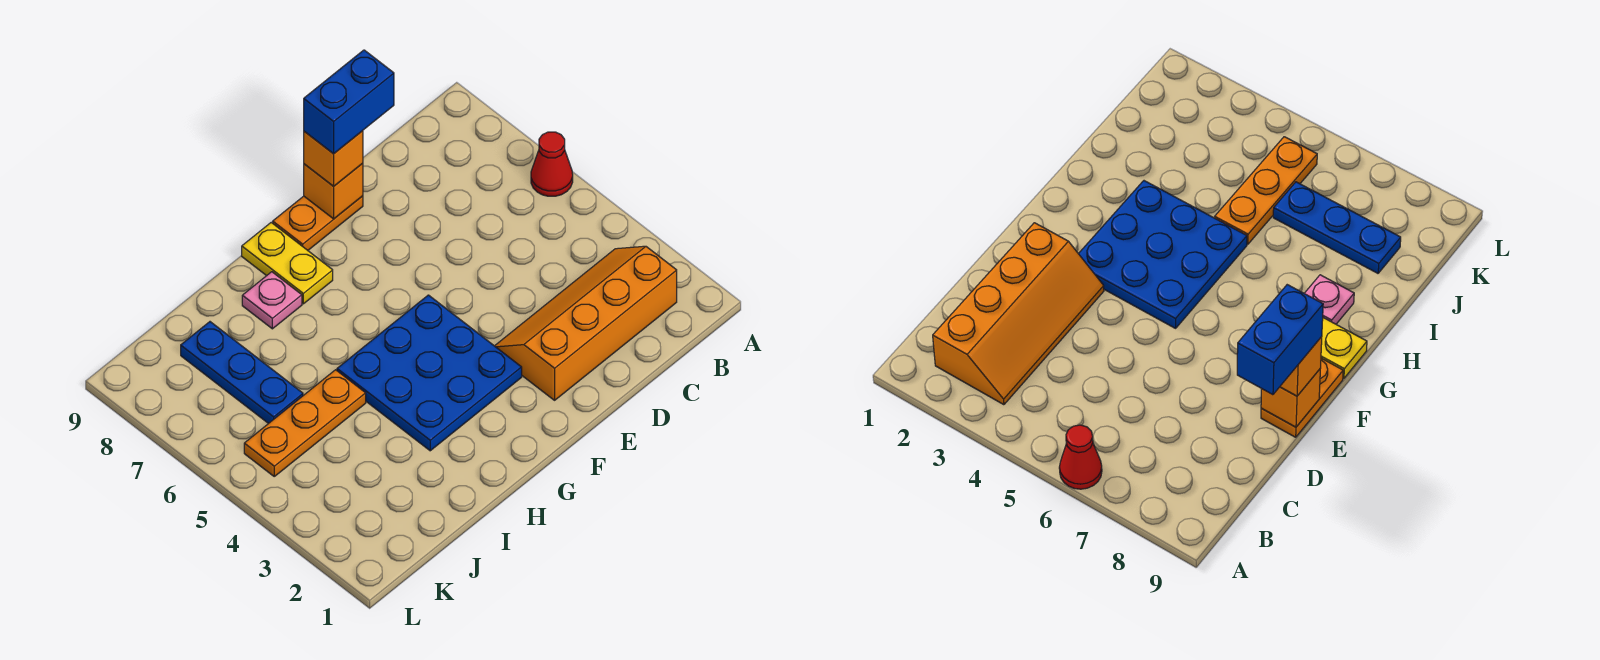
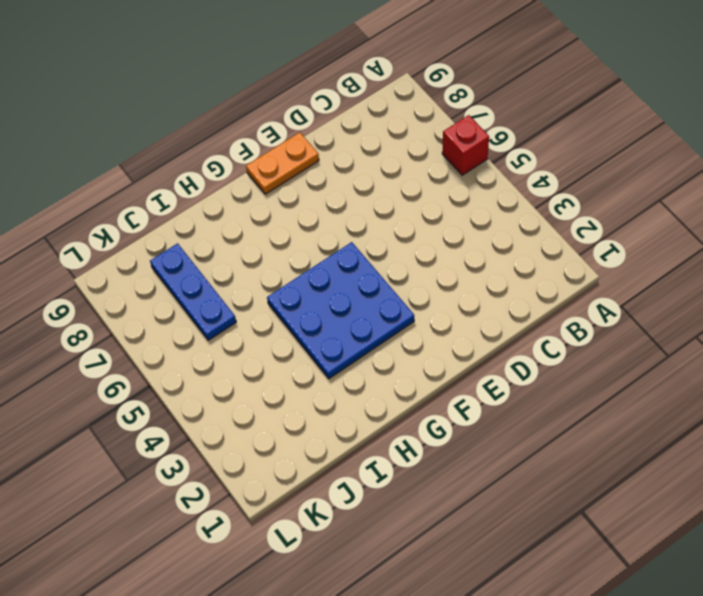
red 1x1 brick [442,115,489,175] -> red 1x1 cone [531,132,573,196]
none -> orange 2x4 slope [495,246,677,400]
none -> yellow 1x2 plate [242,223,333,304]

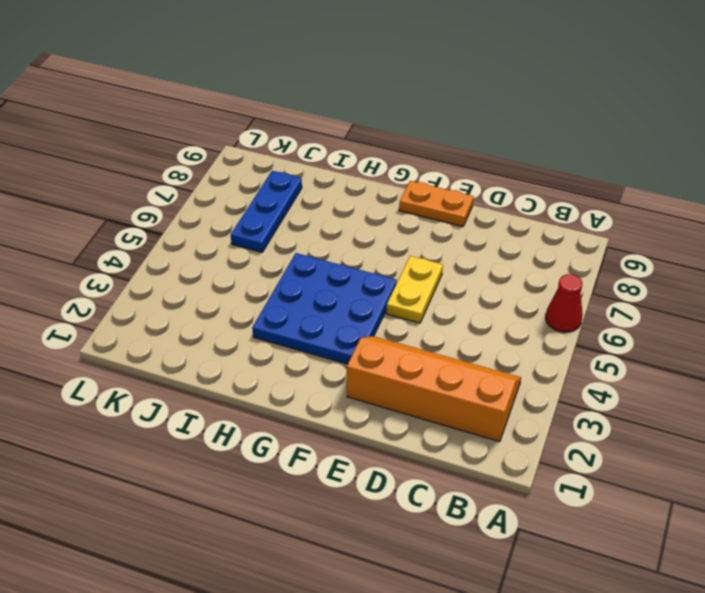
yellow 1x2 plate [386,256,443,323] -> yellow 1x2 plate moved to [242,223,333,304]
none -> pink 1x1 plate [242,272,302,329]
none -> orange 1x3 plate [244,370,366,476]

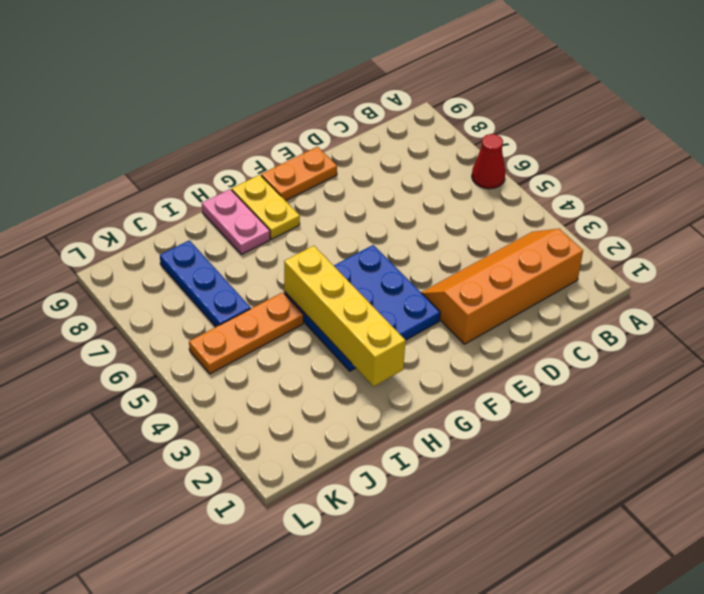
yellow 1x4 brick [284,246,406,386] -> none
pink 1x2 plate [202,189,270,255] -> pink 1x1 plate [242,272,302,329]
none -> orange 1x1 brick [304,163,363,219]
none -> orange 1x1 brick [304,131,363,186]

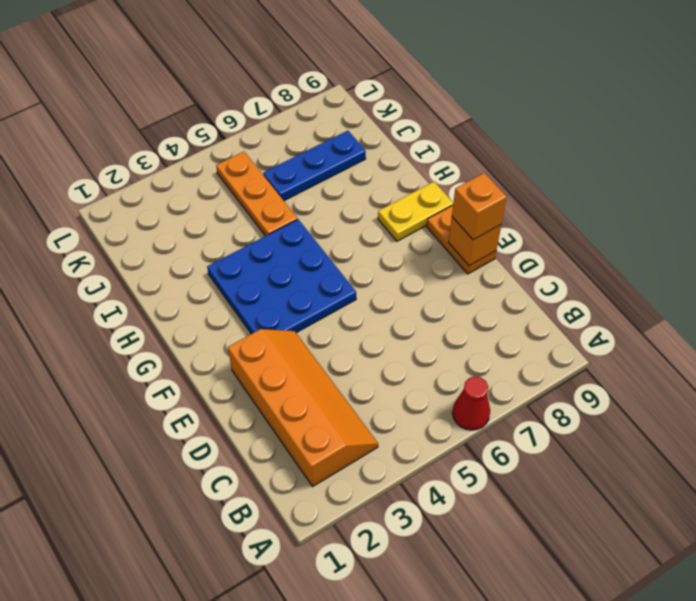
none -> pink 1x1 plate [242,272,302,329]
none -> blue 1x2 brick [304,50,394,154]

